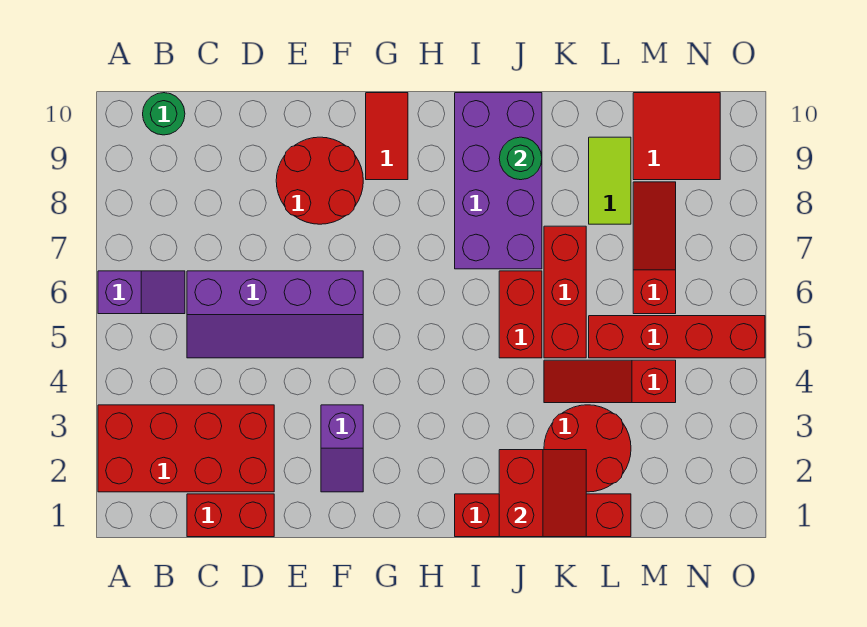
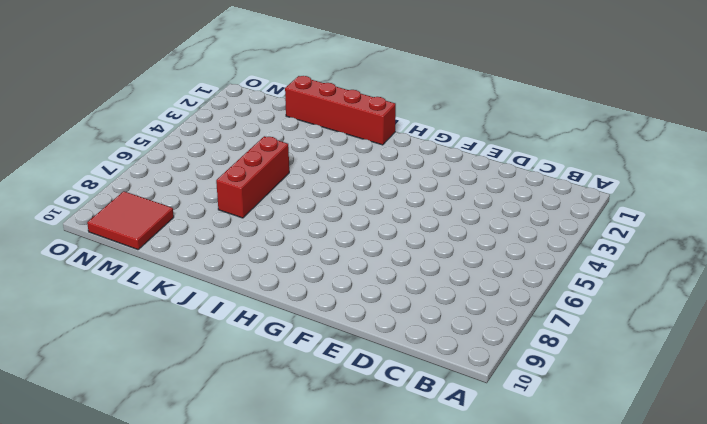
none -> red 2x4 brick [98,405,274,492]
none -> purple 1x2 slope [98,271,185,314]
none -> green 1x1 round brick [143,93,185,135]

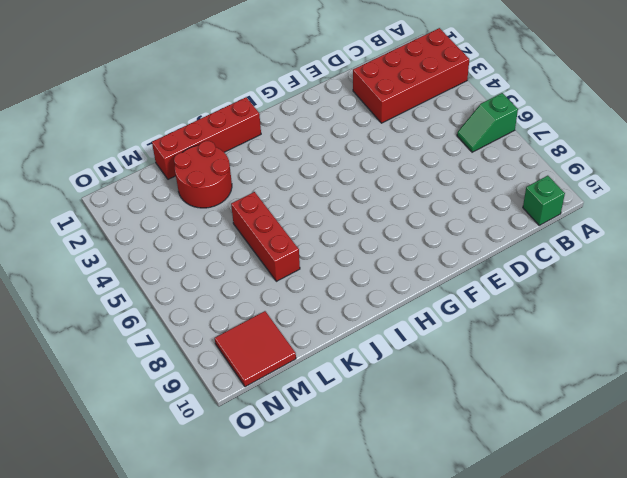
green 1x2 slope [457,93,518,152] -> purple 1x2 slope [98,271,185,314]
green 1x1 brick [523,176,565,225] -> green 1x1 round brick [143,93,185,135]
none -> red 1x2 brick [187,494,274,537]
none -> purple 2x4 slope [187,271,363,358]
none -> red 2x2 round brick [276,137,363,224]

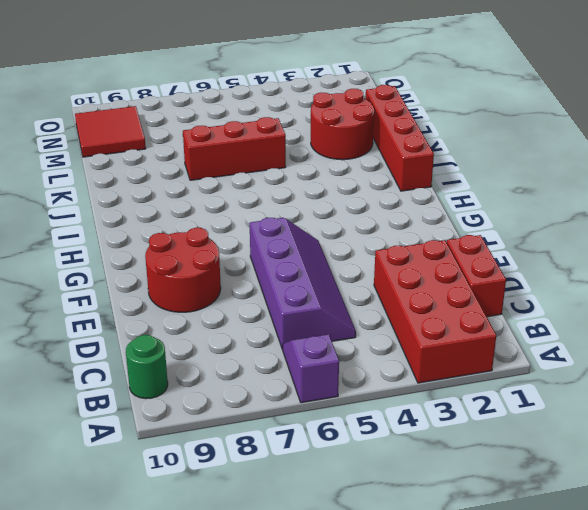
none -> purple 1x2 slope [321,405,363,492]
none -> red 1x2 tile [366,93,408,180]
none -> purple 2x4 brick [455,93,542,269]

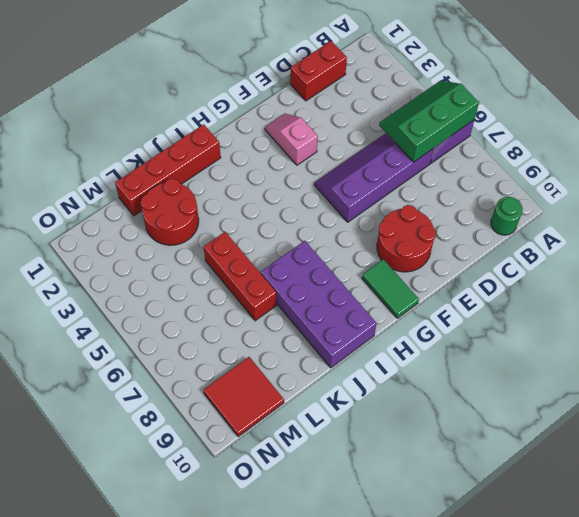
green 2x3 slope [379,80,479,162] -> none
pink 1x2 slope [265,114,318,165] -> purple 1x2 slope [321,405,363,492]
green 1x2 tile [362,259,419,318] -> red 1x2 tile [366,93,408,180]
none -> red 2x4 brick [98,405,274,492]
none -> red 1x2 brick [499,271,542,358]
none -> red 1x3 slope [544,360,676,403]

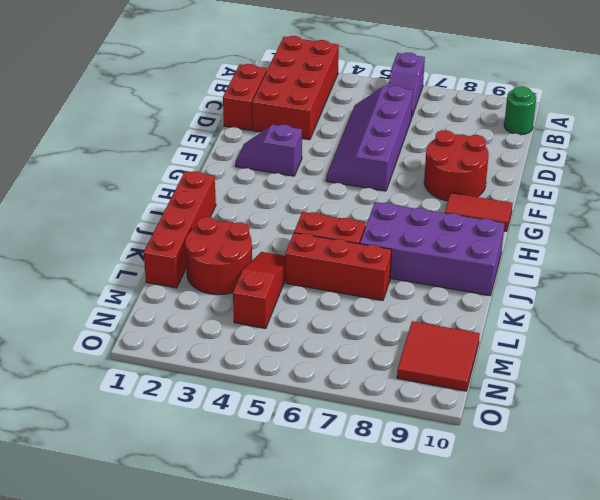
none -> red 1x4 brick [589,316,765,358]
none -> lime 1x2 tile [589,137,631,224]
none -> red 1x3 slope [633,182,676,314]

